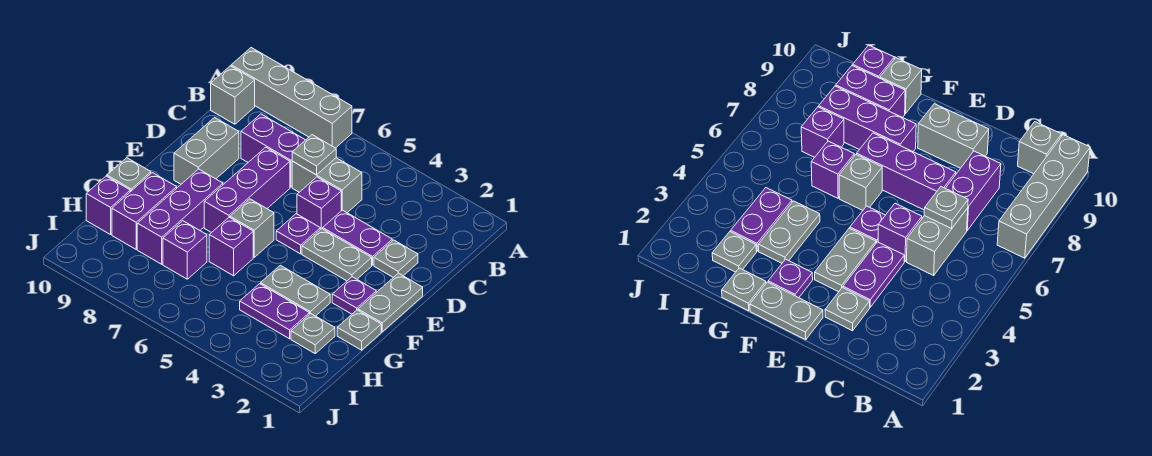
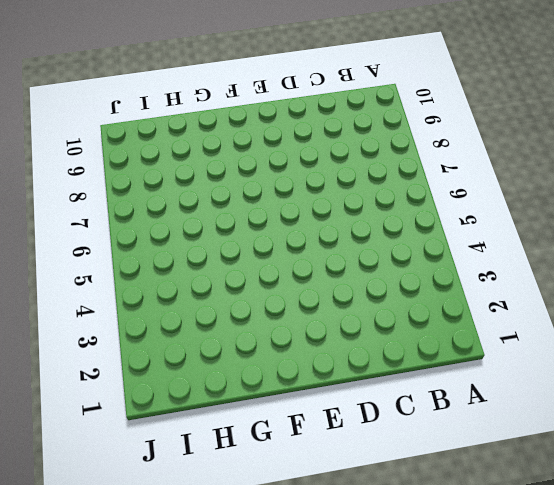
none -> grey 1x4 brick [231,48,352,148]
none -> grey 1x1 brick [211,66,255,124]
none -> grey 1x2 brick [292,158,362,213]

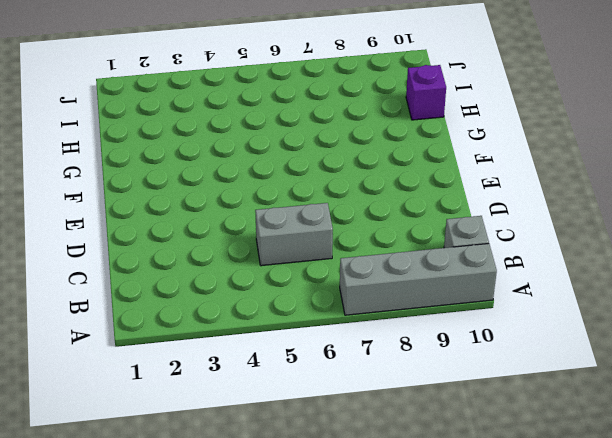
none -> purple 1x2 brick [241,114,305,187]
none -> grey 1x1 plate [374,240,418,277]
none -> purple 1x2 plate [323,210,392,265]

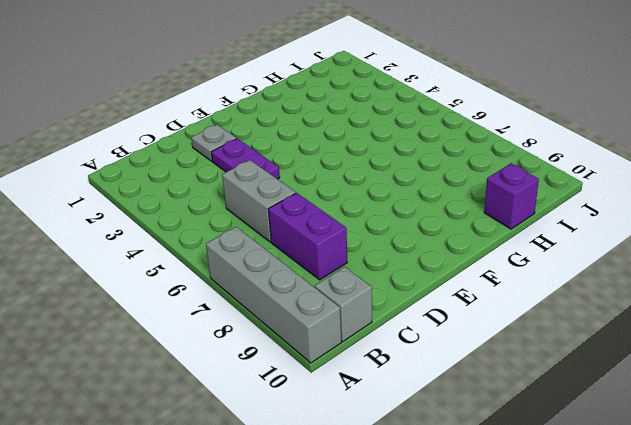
none -> purple 1x1 brick [297,177,341,229]
none -> purple 1x3 brick [204,147,290,233]
none -> grey 1x2 brick [174,118,239,184]

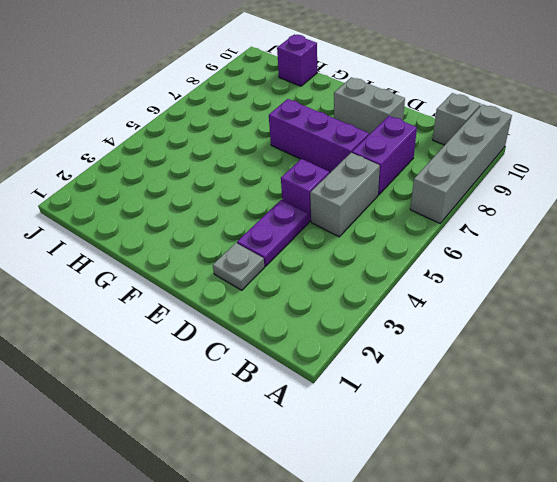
none -> grey 1x2 plate [358,273,423,332]
none -> grey 1x2 plate [302,229,372,281]
none -> purple 1x1 plate [276,214,320,254]

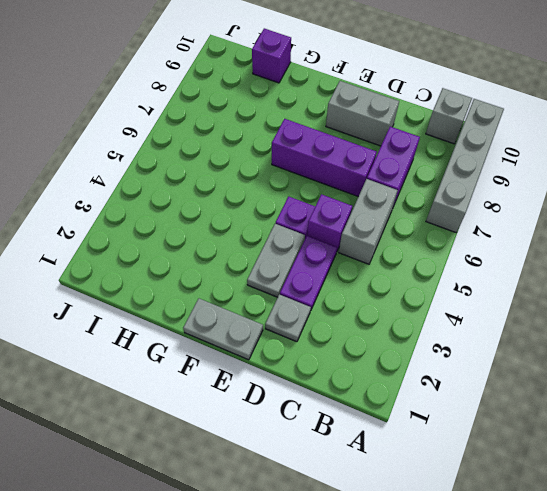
none -> purple 1x1 plate [332,277,376,314]
none -> grey 1x1 brick [230,199,274,257]
none -> purple 1x3 brick [137,169,223,264]

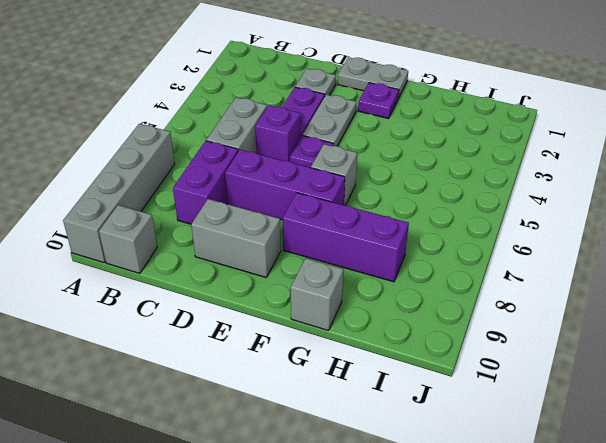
none -> grey 1x1 plate [337,310,381,350]
none -> grey 1x2 plate [261,265,330,316]
none -> purple 1x1 brick [209,217,253,276]

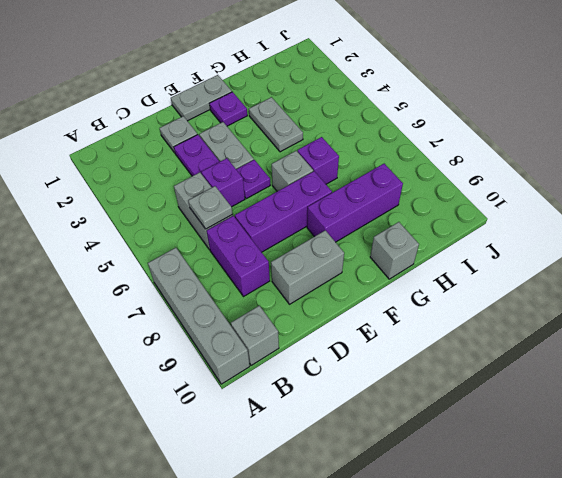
none -> grey 1x1 plate [337,310,381,350]
none -> purple 1x2 brick [112,173,177,249]
none -> grey 1x1 plate [291,313,335,353]

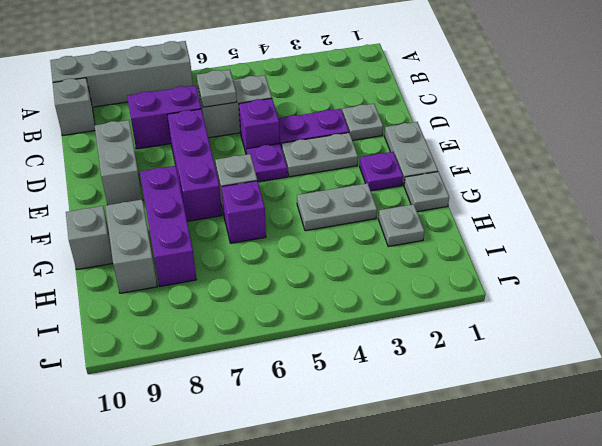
grey 1x2 brick [105,199,157,293] -> purple 1x2 brick [112,173,177,249]
none -> purple 1x2 plate [240,284,309,339]
none -> purple 1x1 brick [163,221,207,279]
none -> purple 1x1 brick [86,176,130,235]

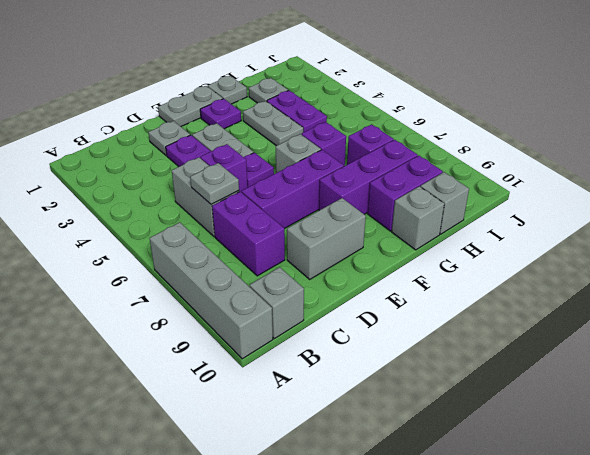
grey 1x1 brick [420,172,469,234] -> purple 1x1 brick [86,176,130,235]

